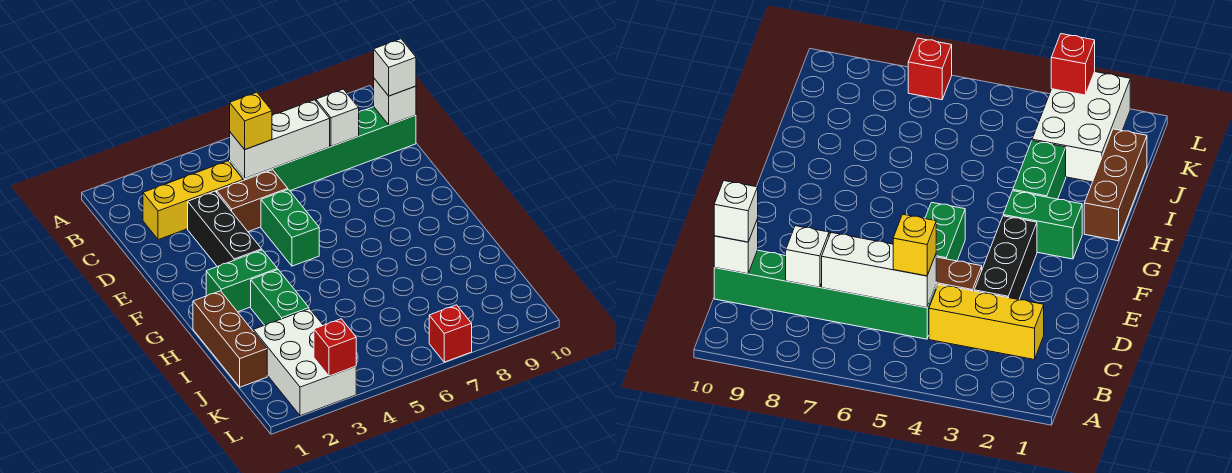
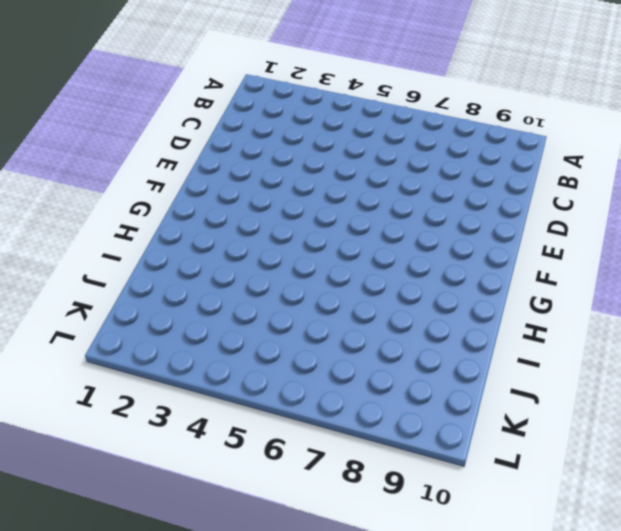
none -> yellow 1x3 brick [143,161,243,240]
none -> green 1x6 brick [230,107,416,191]
none -> black 1x3 brick [188,191,262,267]

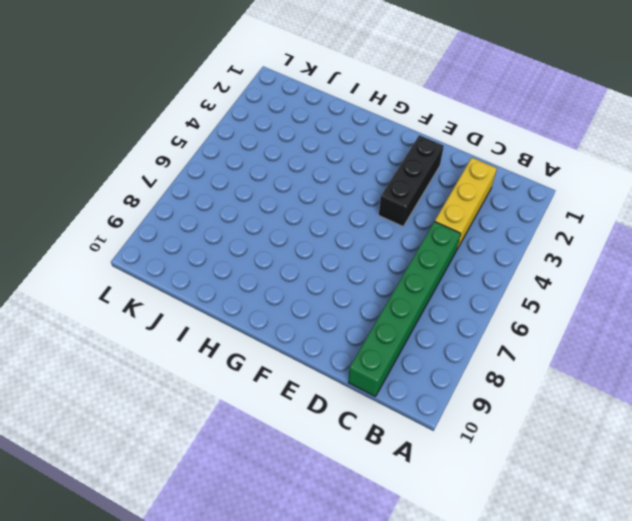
black 1x3 brick [379,135,444,226] -> black 1x3 brick turned to [188,191,262,267]
none -> brown 1x2 brick [217,170,288,232]
none -> green 1x2 brick [261,189,319,266]
none -> green 1x2 brick [206,250,277,312]

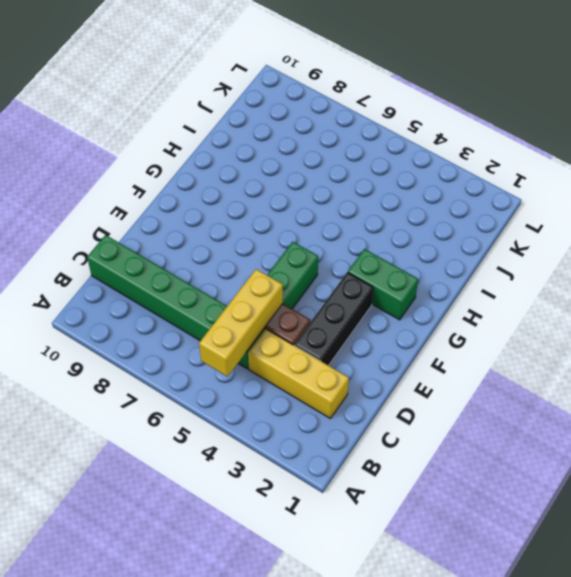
yellow 1x3 brick [199,269,283,377] -> white 1x3 brick [230,100,330,178]
none -> brown 1x3 brick [193,291,267,387]
none -> green 1x2 brick [251,270,309,325]
none -> white 2x3 brick [254,309,356,416]

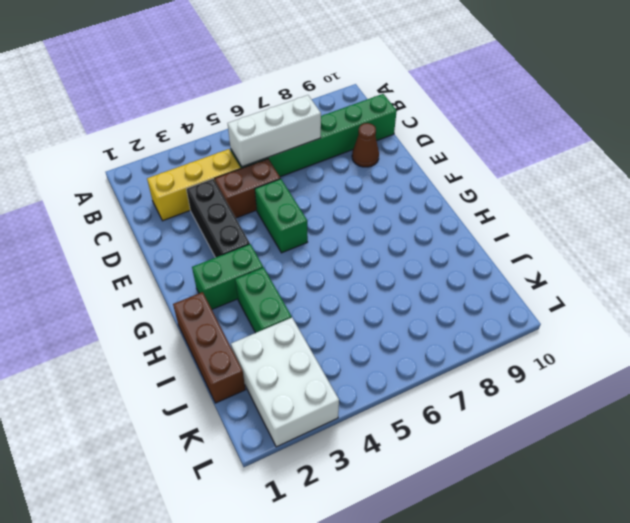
brown 1x1 cone [352,123,379,167] -> none
none -> red 1x1 brick [429,305,472,362]
none -> white 1x1 brick [316,89,359,146]
none -> white 1x1 brick [374,79,416,125]

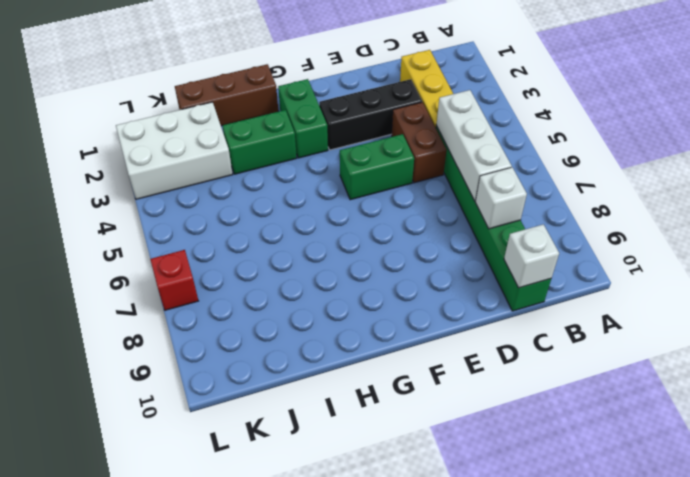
none -> red 1x1 brick [314,319,356,376]
none -> yellow 1x1 brick [230,92,272,150]
none -> white 1x1 brick [374,39,416,96]

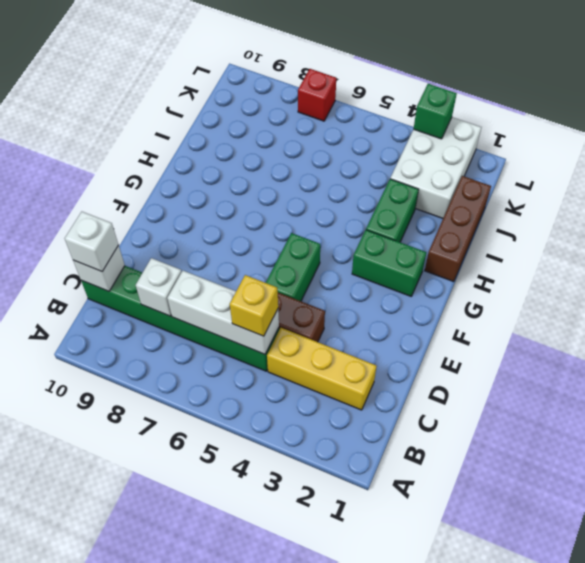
green 1x1 brick [414,84,457,139] -> red 1x1 brick [314,319,356,376]
none -> black 1x3 brick [188,191,262,267]

